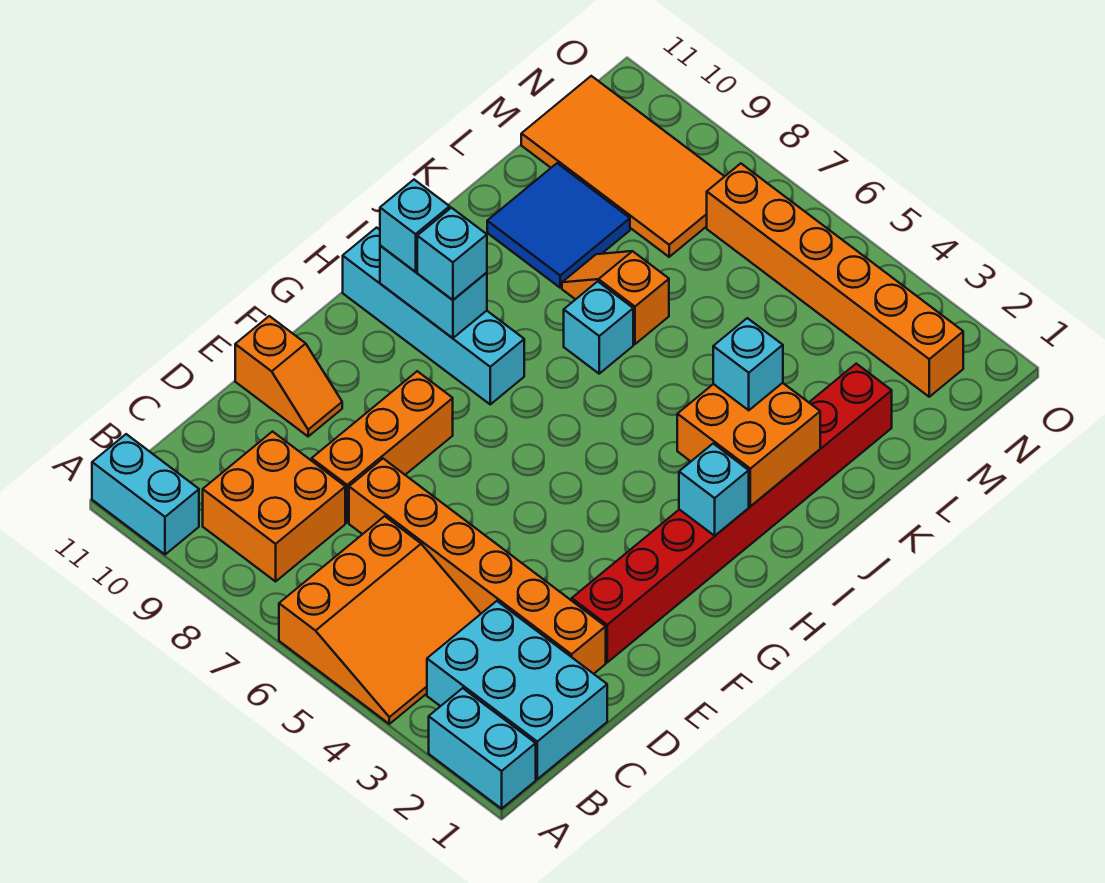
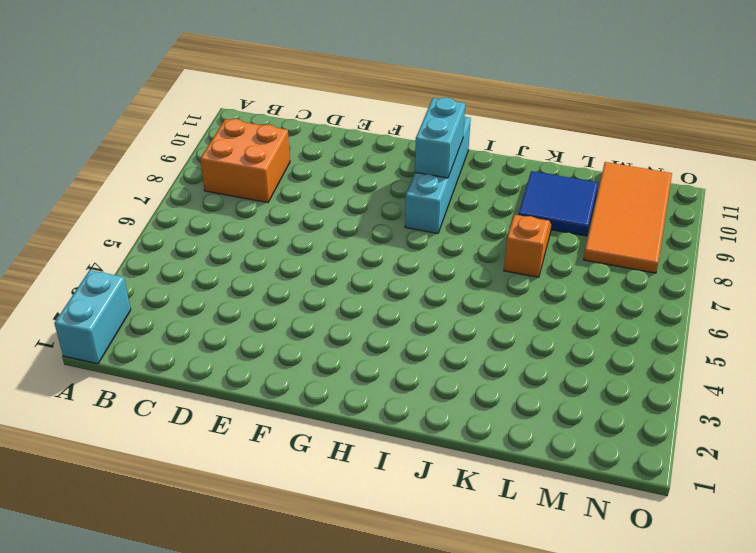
none -> orange 3x3 slope [279,516,481,724]
none -> cyan 1x2 brick [92,434,199,555]
none -> cyan 2x3 brick [427,601,607,779]

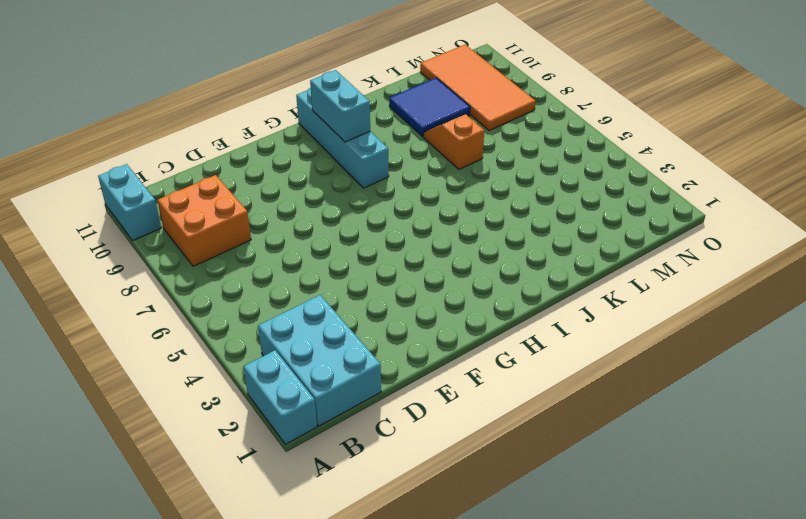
none -> orange 3x3 slope [279,516,481,724]
none -> orange 1x6 brick [349,459,606,674]
none -> orange 1x3 brick [312,371,453,522]

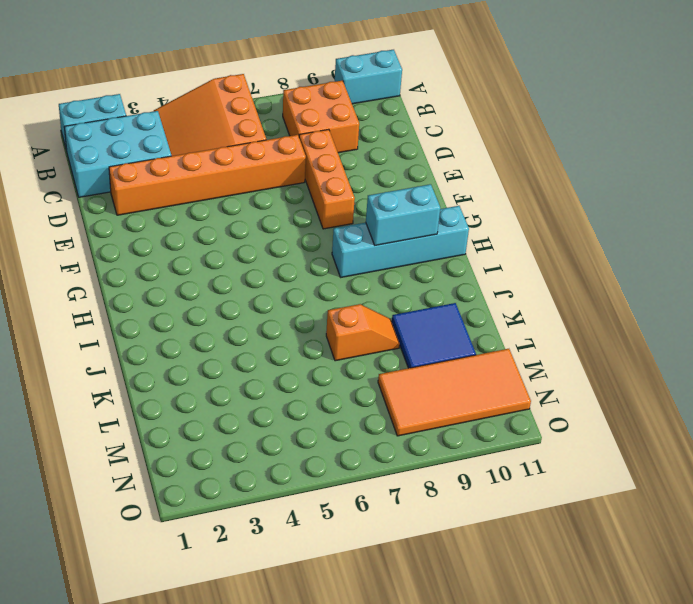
none -> red 1x8 brick [572,364,892,662]
none -> orange 1x2 slope [235,316,342,436]
none -> cyan 1x1 brick [564,281,633,374]

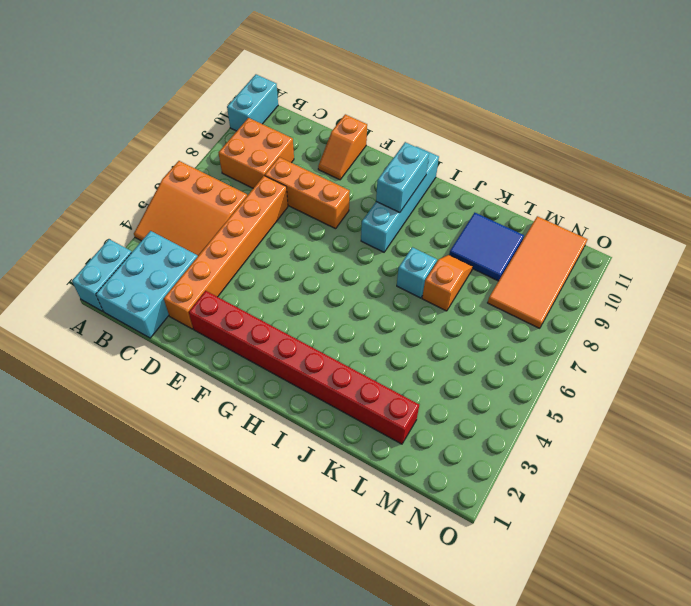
none -> orange 1x6 brick [707,164,963,397]
none -> cyan 1x1 brick [679,444,749,536]
none -> orange 2x2 brick [677,383,820,506]

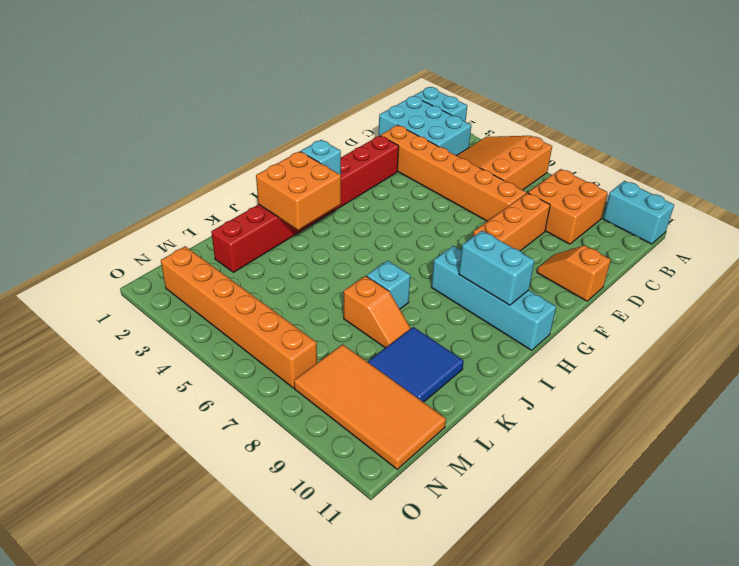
none -> cyan 1x1 brick [417,208,487,300]
none -> cyan 1x1 brick [380,180,450,272]
none -> cyan 1x1 brick [713,318,783,410]

